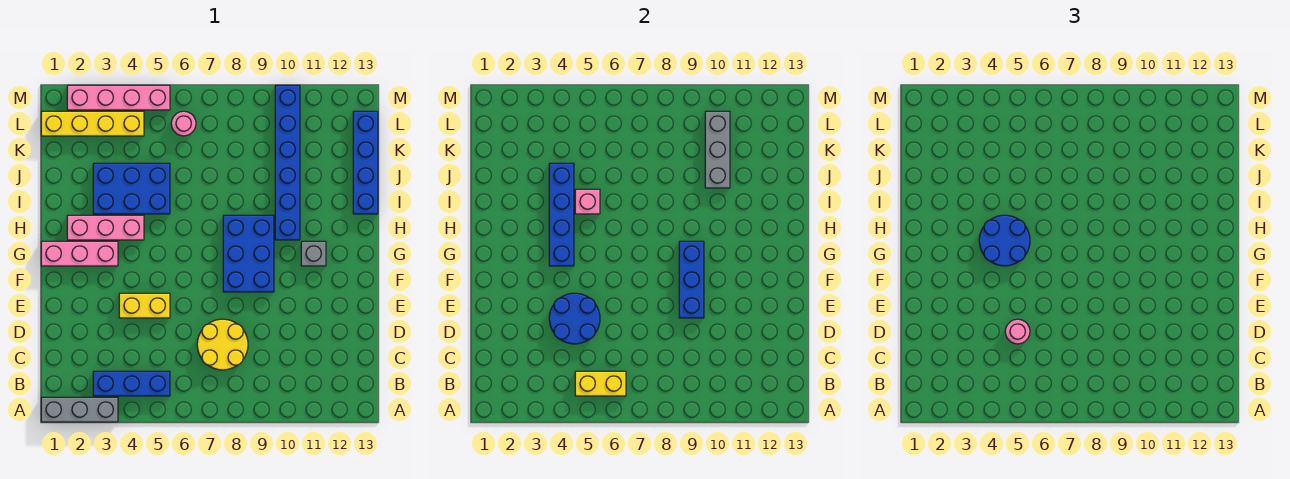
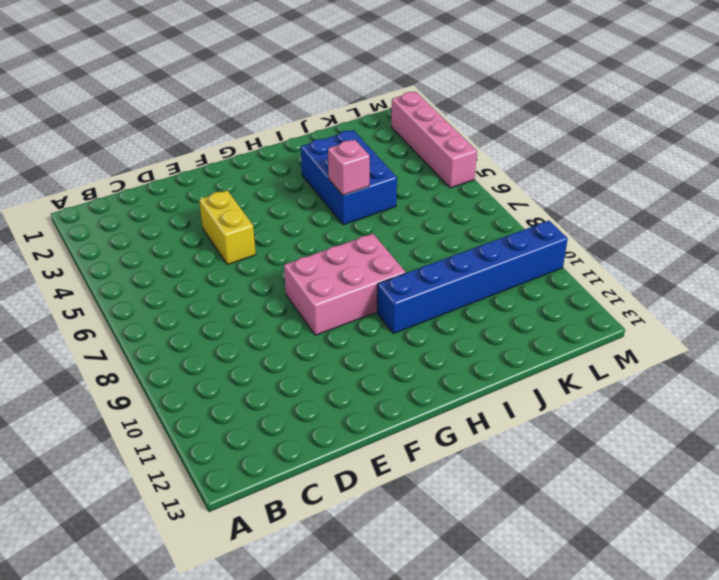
pink 2x3 brick [284,234,406,335] -> blue 2x3 brick [223,215,274,292]
none -> grey 1x3 brick [41,397,118,422]
none -> blue 1x3 brick [93,371,170,396]
none -> yellow 2x2 round brick [197,319,248,370]

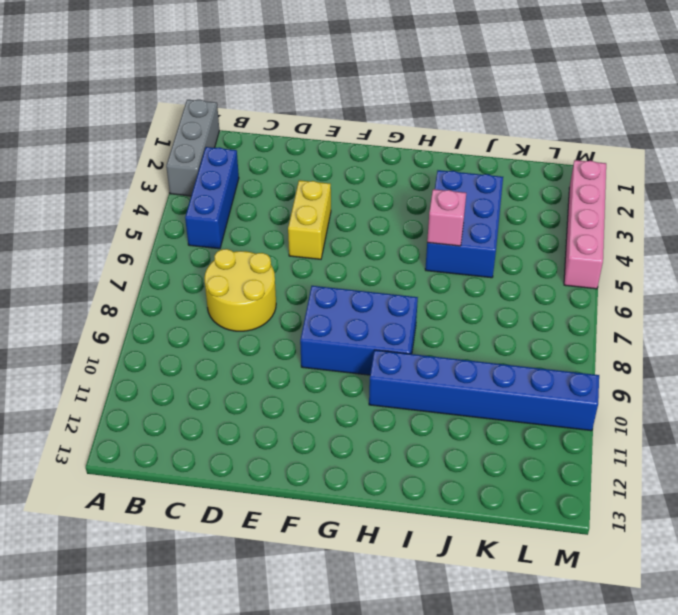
none -> pink 1x3 brick [41,241,118,266]
none -> grey 1x1 brick [301,241,326,266]
none -> pink 1x3 brick [67,215,144,240]

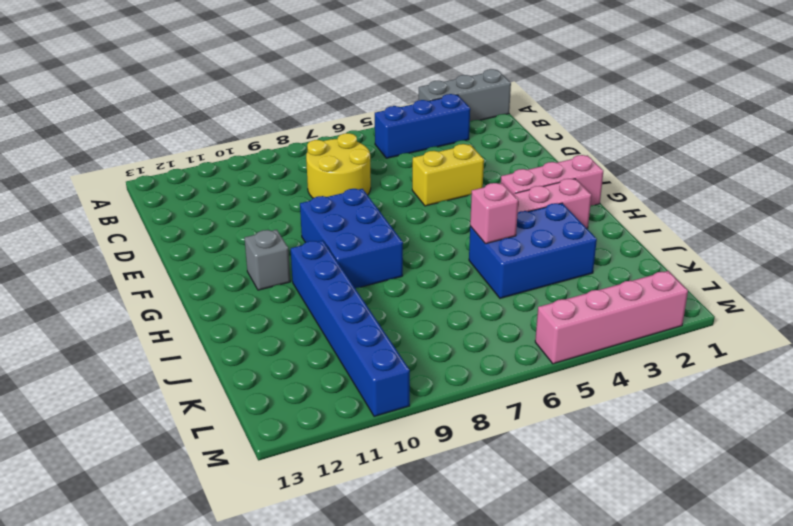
none -> blue 1x4 brick [353,111,378,214]
none -> yellow 1x4 brick [41,111,144,136]
none -> pink 1x1 round brick [171,111,196,136]

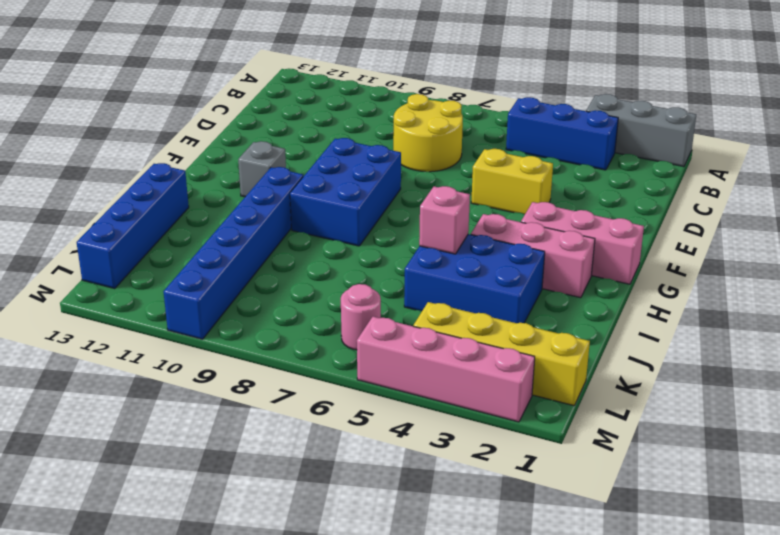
none -> yellow 1x2 brick [575,371,626,396]
none -> blue 2x2 round brick [549,293,600,344]
none -> blue 1x3 brick [679,241,704,318]

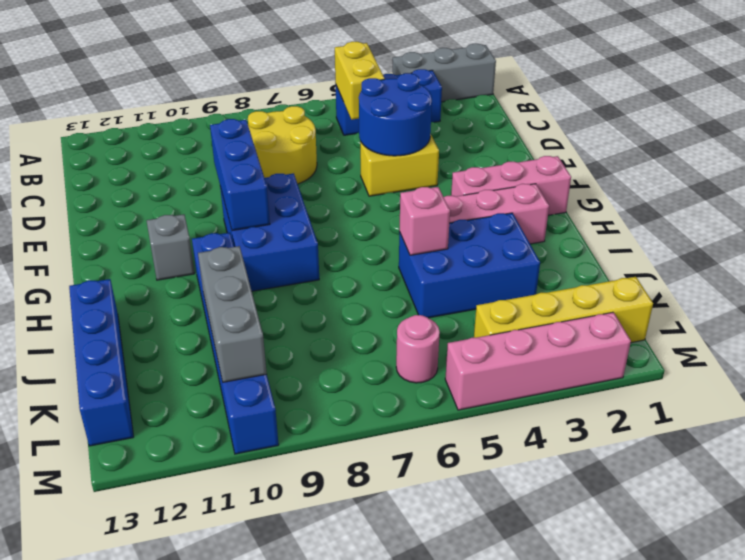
yellow 1x2 brick [335,42,385,120] -> yellow 1x2 brick turned to [575,371,626,396]
none -> blue 1x4 brick [549,163,574,266]
none -> pink 1x1 round brick [1005,319,1030,344]
none -> blue 2x2 round brick [979,215,1030,266]

